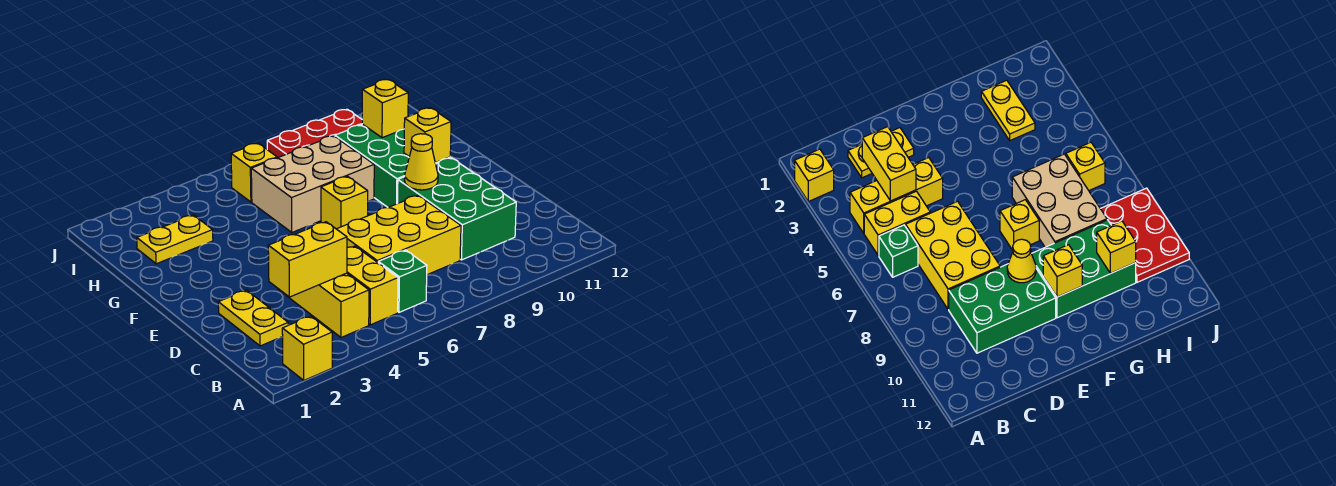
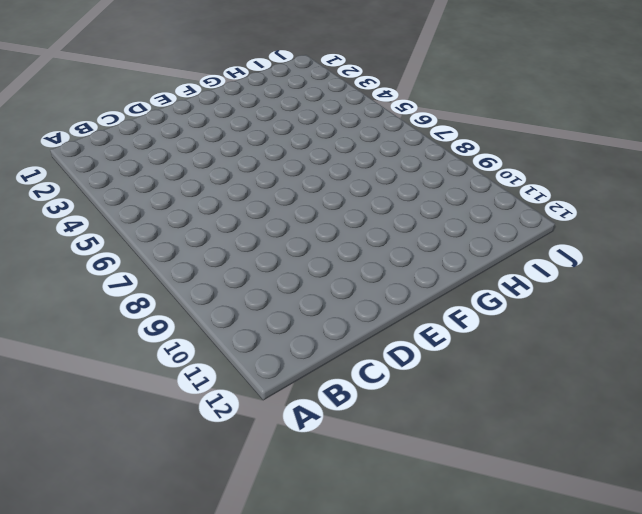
none -> yellow 1x1 brick [282,316,332,380]
none -> yellow 1x3 brick [277,273,369,337]
none -> yellow 1x2 brick [347,246,398,325]

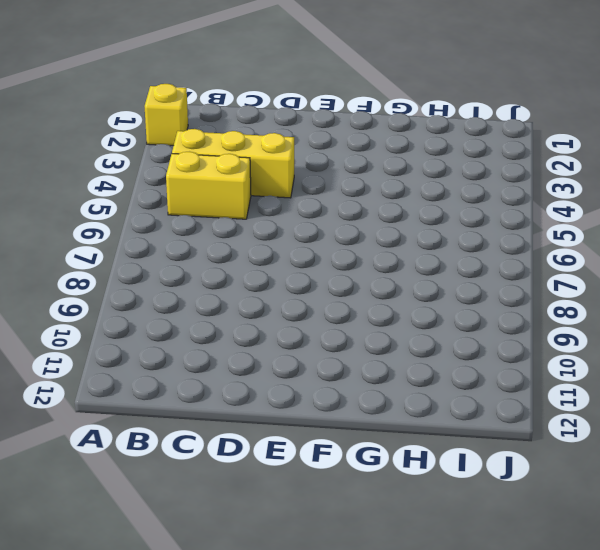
none -> green 1x1 brick [378,250,427,312]
none -> yellow 1x2 plate [218,290,288,346]
none -> yellow 2x3 brick [337,195,461,275]

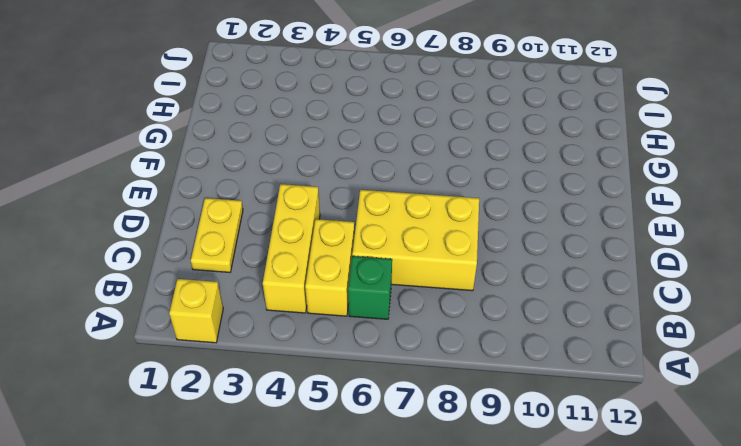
none -> green 2x3 brick [398,158,516,260]
none -> yellow 1x1 brick [321,176,368,229]
none -> green 2x3 brick [335,124,450,208]

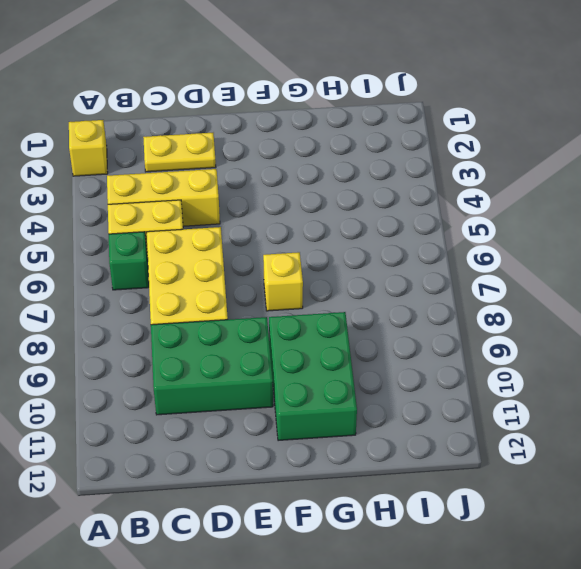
green 2x3 brick [269,312,357,441] -> green 2x3 brick turned to [335,124,450,208]
none -> tan 2x3 brick [251,136,374,232]
none -> yellow 1x2 plate [137,215,213,264]
none -> yellow 1x1 brick [231,143,277,202]

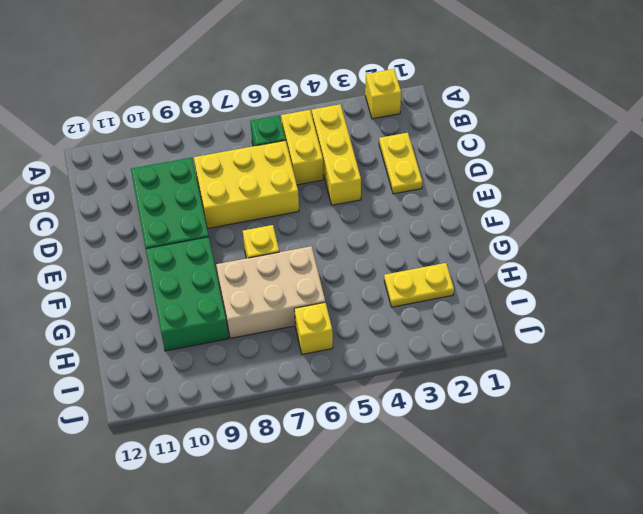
none -> red 2x3 plate [267,109,362,158]
none -> yellow 1x2 brick [268,222,347,297]
none -> yellow 1x1 cone [405,134,438,190]

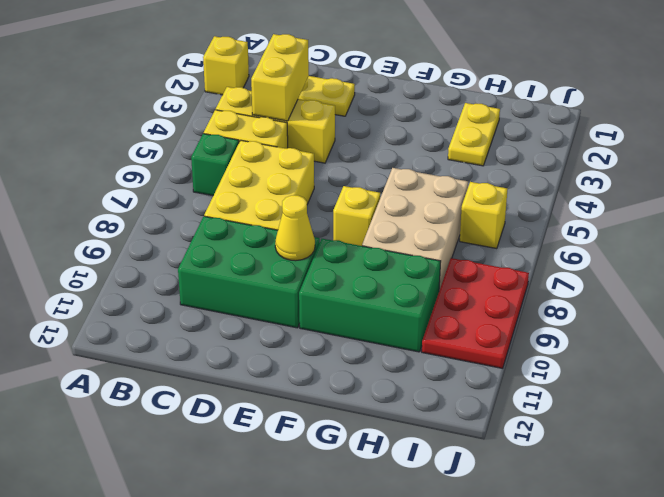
none -> yellow 1x1 brick [404,108,451,163]
none -> yellow 1x1 brick [362,80,408,138]

